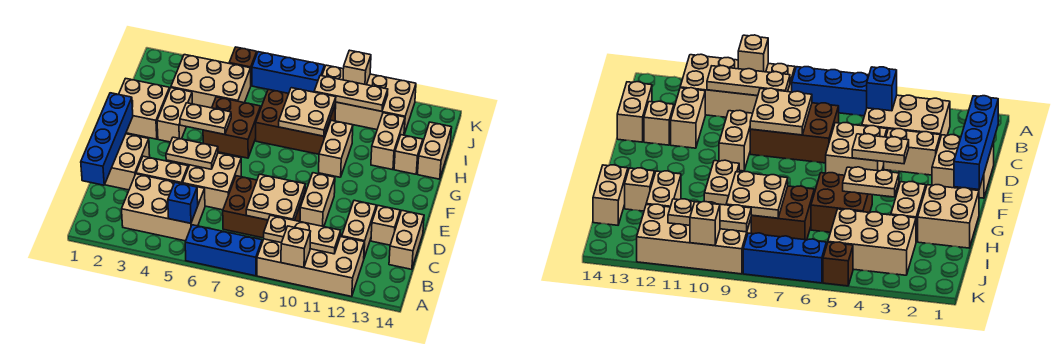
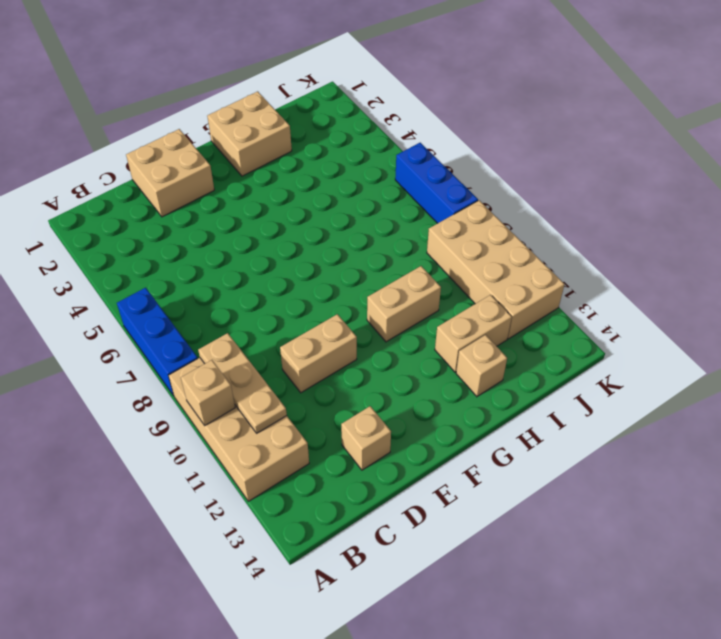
none -> tan 2x3 brick [122,174,205,241]
none -> brown 2x3 brick [223,176,305,238]
none -> tan 1x2 brick [342,200,376,258]
none -> tan 1x2 brick [389,211,424,269]

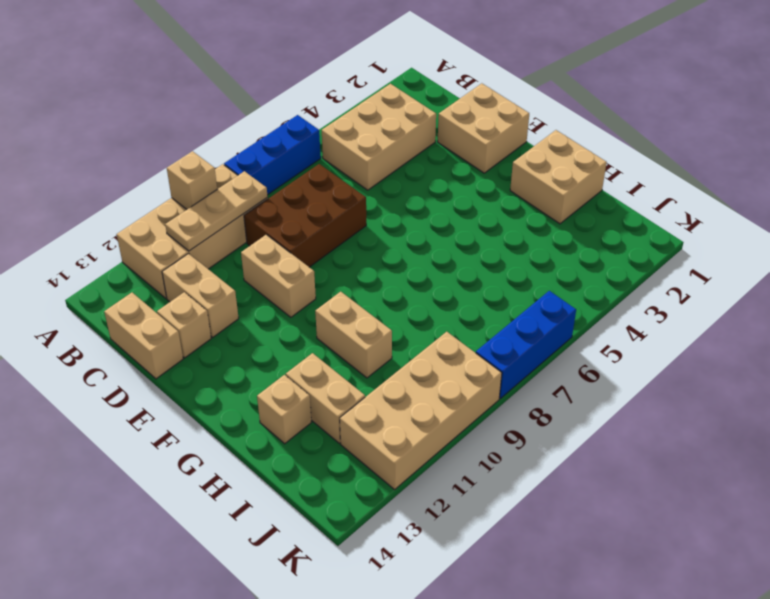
none -> tan 1x2 brick [136,156,188,184]
none -> tan 2x2 brick [183,153,241,210]
none -> tan 1x2 brick [157,88,192,142]
none -> brown 2x2 brick [203,97,261,158]

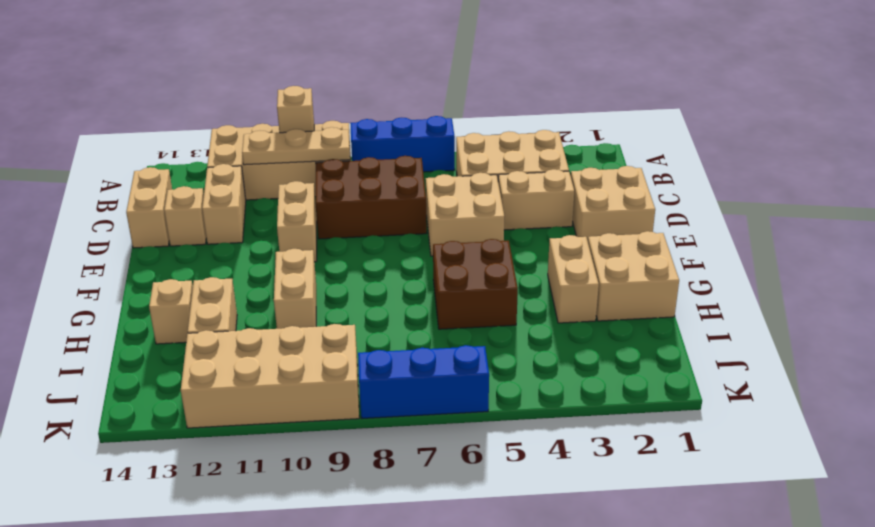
none -> brown 2x3 brick [256,89,336,154]
none -> tan 1x2 brick [418,122,452,179]
none -> tan 2x3 brick [171,55,251,108]
none -> brown 1x1 brick [229,47,257,84]

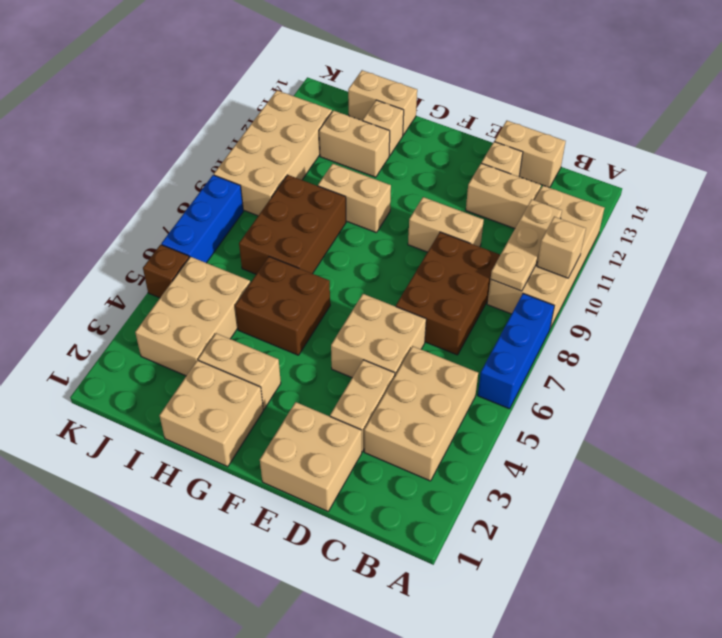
none -> blue 1x1 brick [168,183,198,223]
none -> blue 1x4 brick [81,93,133,185]
none -> tan 2x2 plate [246,174,305,220]
none -> tan 1x2 plate [166,137,218,169]

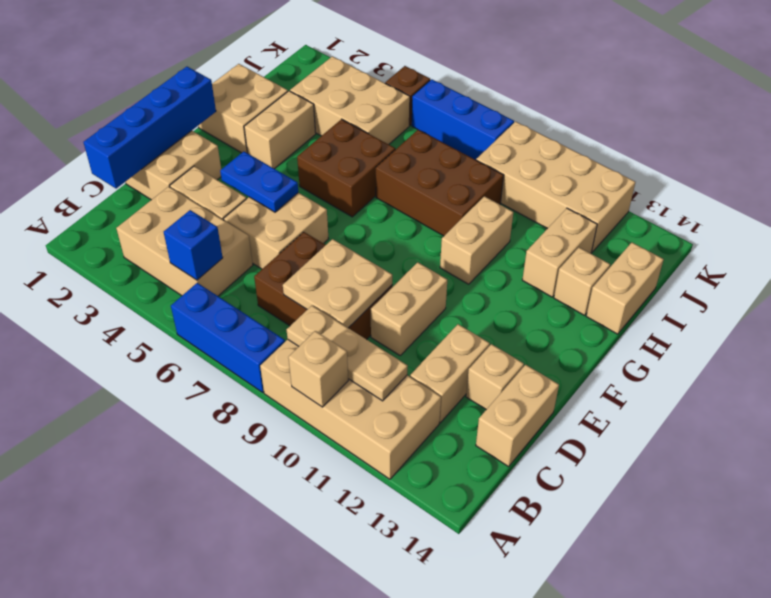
blue 1x2 plate [220,152,298,212] -> tan 1x2 plate [166,137,218,169]
none -> tan 1x2 plate [180,103,231,135]
none -> tan 2x2 plate [279,88,336,136]
none -> tan 1x3 plate [314,76,388,111]
none -> tan 1x1 brick [343,50,371,85]

